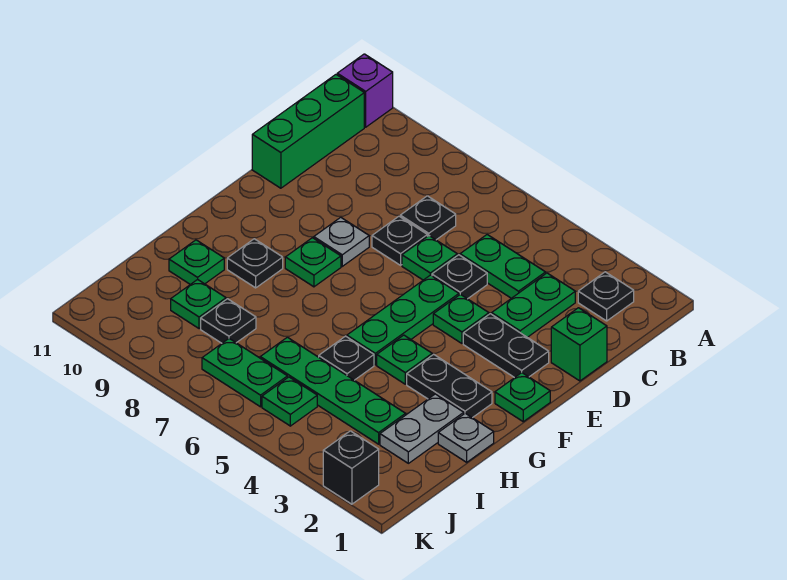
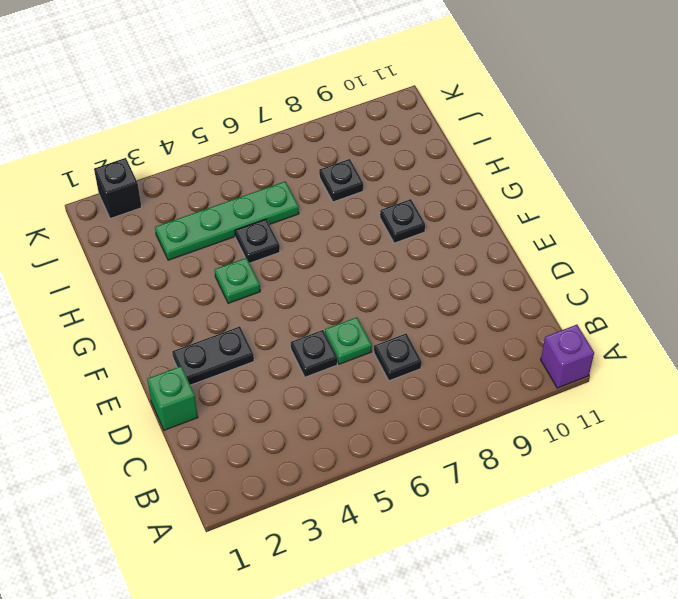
none -> black 1x1 plate [578,272,634,321]
none -> green 1x3 brick [252,75,364,188]
none -> green 1x2 plate [492,273,575,337]

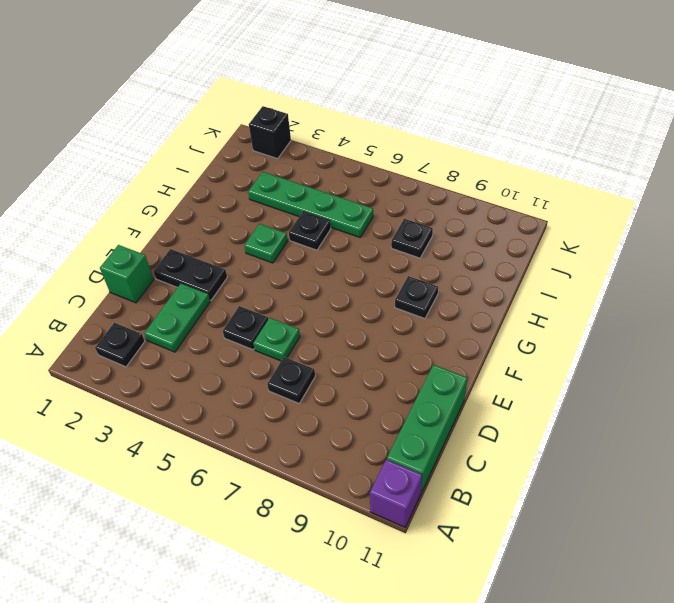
none -> green 1x2 plate [460,235,546,298]
none -> black 1x1 plate [372,216,427,265]
none -> green 1x1 plate [433,294,489,343]

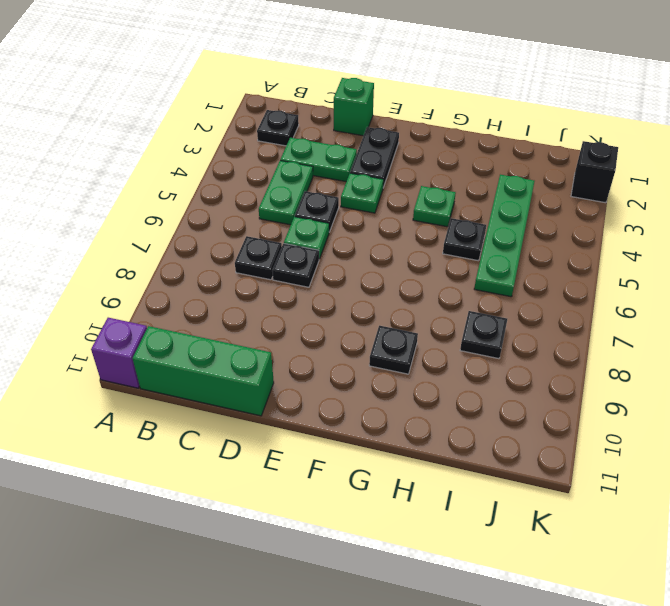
none -> green 1x3 plate [347,275,459,365]
none -> grey 1x1 plate [314,217,369,266]
none -> green 1x1 plate [495,373,550,422]

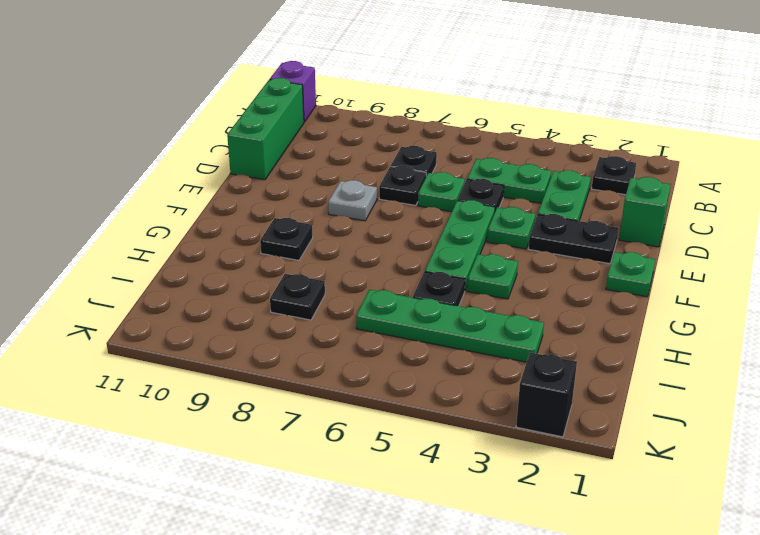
none -> green 1x1 plate [285,238,341,287]
none -> black 1x2 plate [407,354,492,418]
none -> grey 1x1 plate [438,413,494,462]

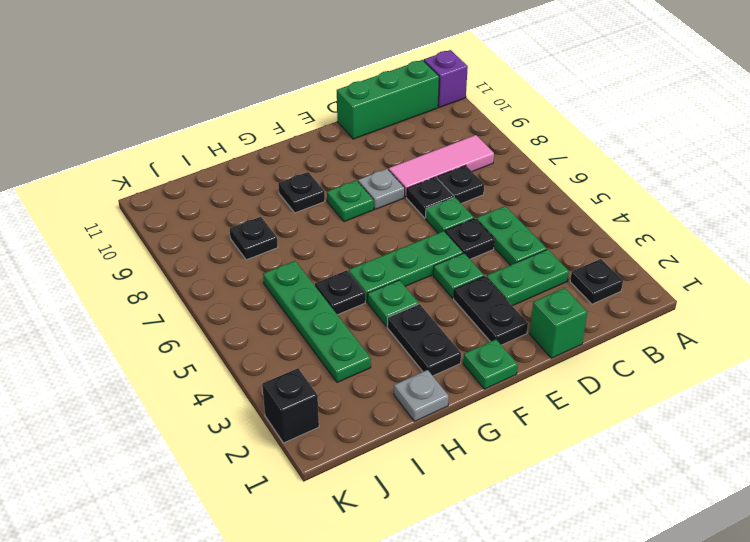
pink 1x3 tile [389,135,494,197] -> none
none -> grey 1x2 plate [380,394,464,463]
none -> green 1x1 plate [169,240,224,284]
none -> green 1x1 plate [171,279,226,329]

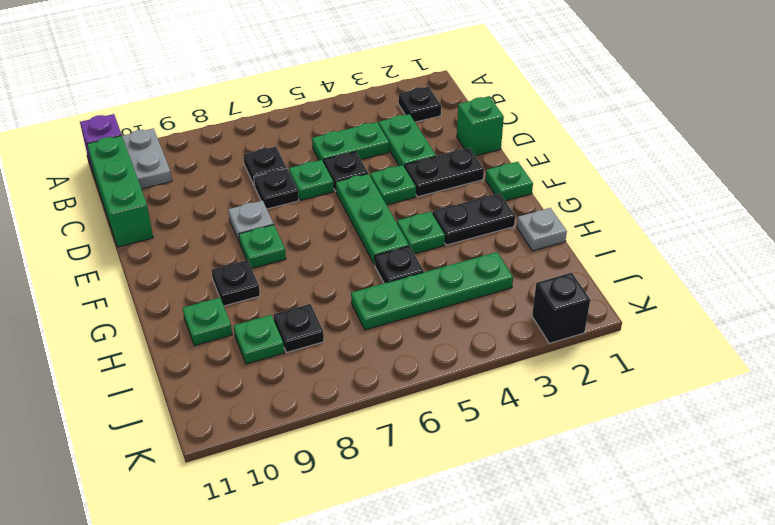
grey 1x2 plate [122,128,172,189] -> grey 1x2 plate moved to [380,394,464,463]
none -> green 1x1 plate [262,377,317,426]
none -> green 1x2 plate [202,339,287,407]

